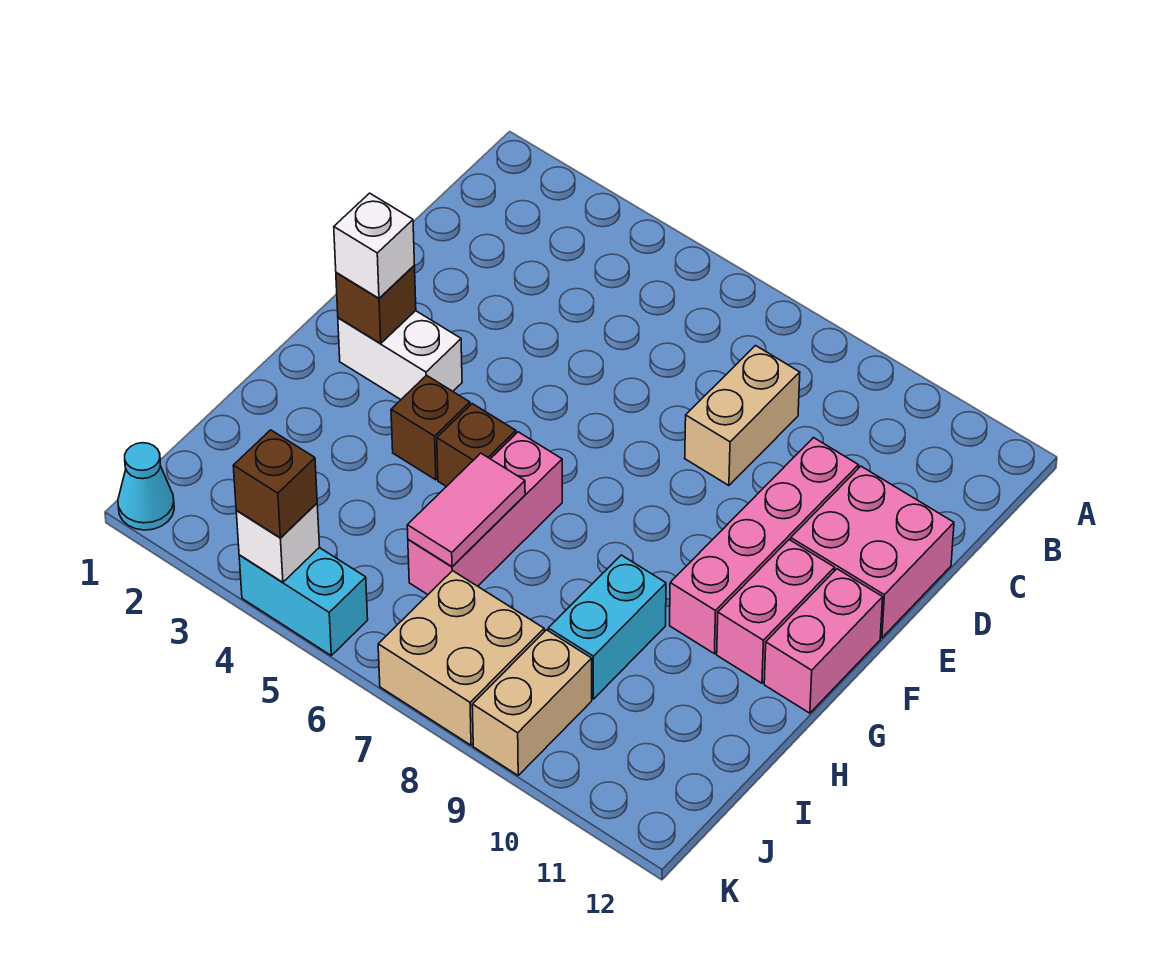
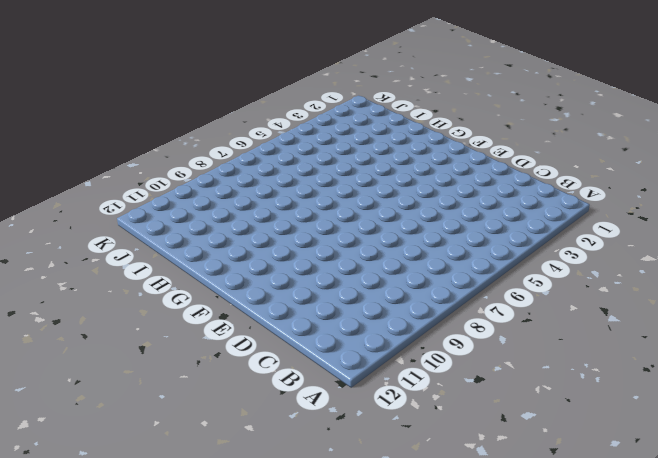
none -> tan 1x2 brick [685,346,800,485]
none -> pink 1x4 brick [670,438,859,654]
none -> pink 2x2 brick [791,466,954,638]

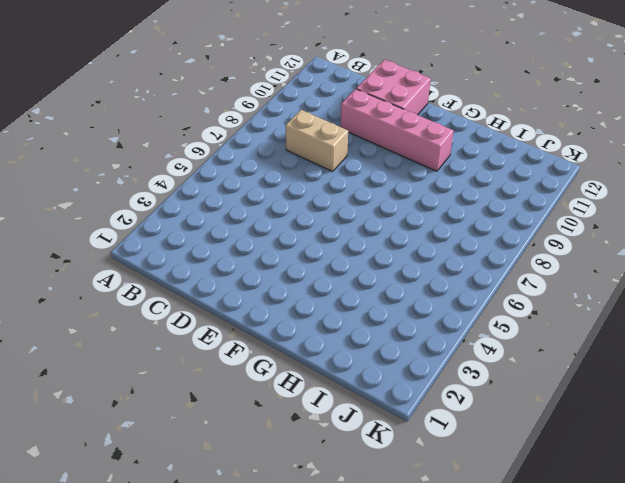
none -> white 1x2 brick [338,311,462,400]
none -> pink 1x2 brick [717,540,835,683]
none -> pink 1x2 brick [764,569,883,713]

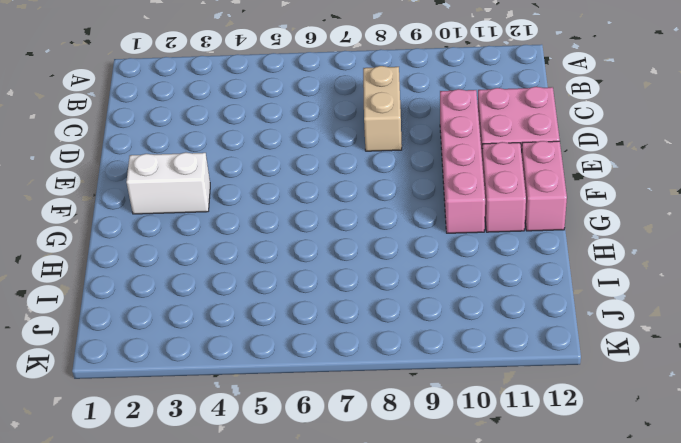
none -> brown 1x1 brick [391,375,470,480]
none -> brown 1x1 brick [437,404,516,487]
none -> pink 1x3 brick [408,432,562,594]

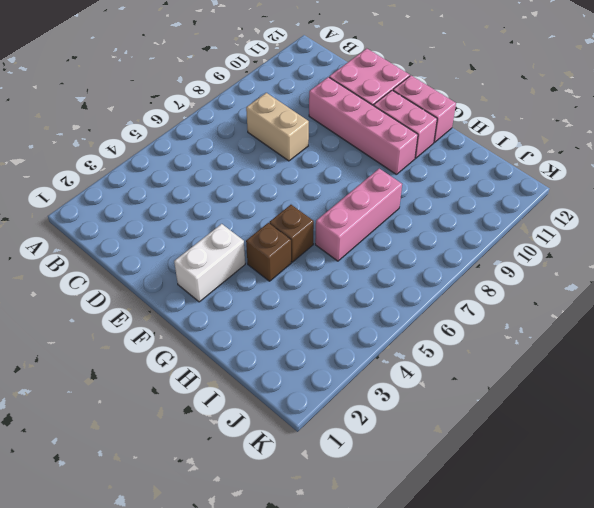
pink 1x3 brick [315,169,402,261] -> pink 1x3 brick turned to [408,432,562,594]
none -> cyan 1x2 brick [548,555,666,699]
none -> tan 2x2 brick [378,571,544,745]
none -> tan 1x2 brick [472,630,592,775]

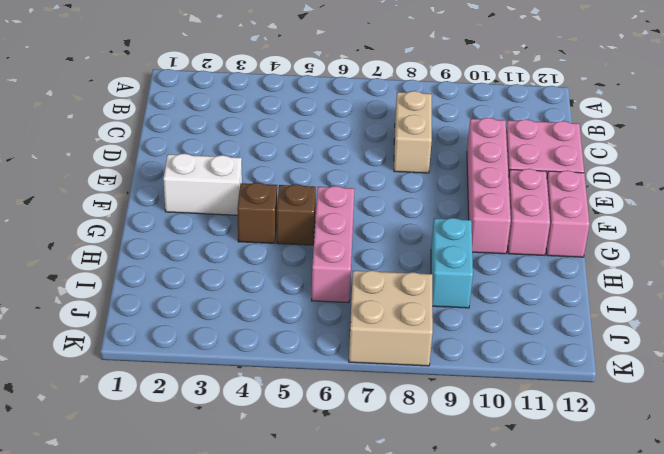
none -> tan 1x2 brick [472,630,592,775]
none -> cyan 1x1 cone [118,443,174,530]
none -> cyan 1x2 brick [239,548,368,655]

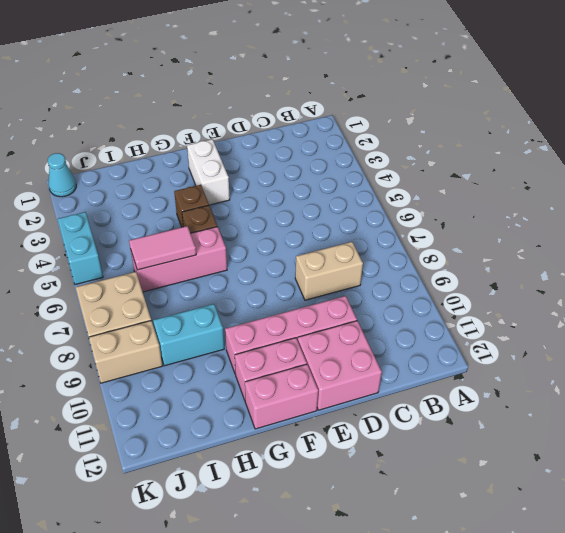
none -> brown 1x1 brick [336,266,416,343]
none -> white 1x1 brick [236,503,320,582]
none -> white 1x1 brick [334,193,414,298]

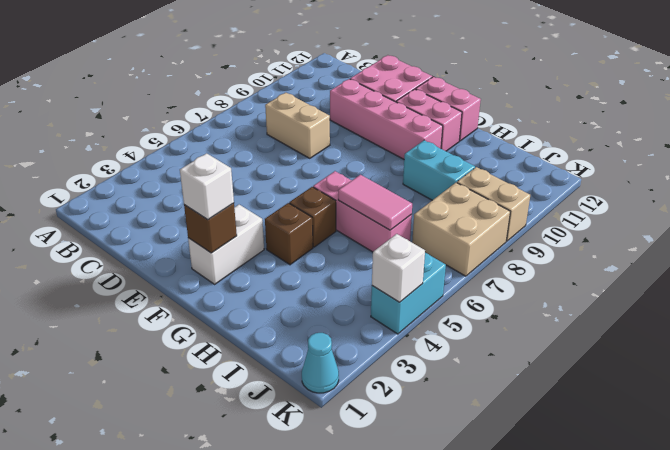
none -> brown 1x1 brick [233,430,317,538]

